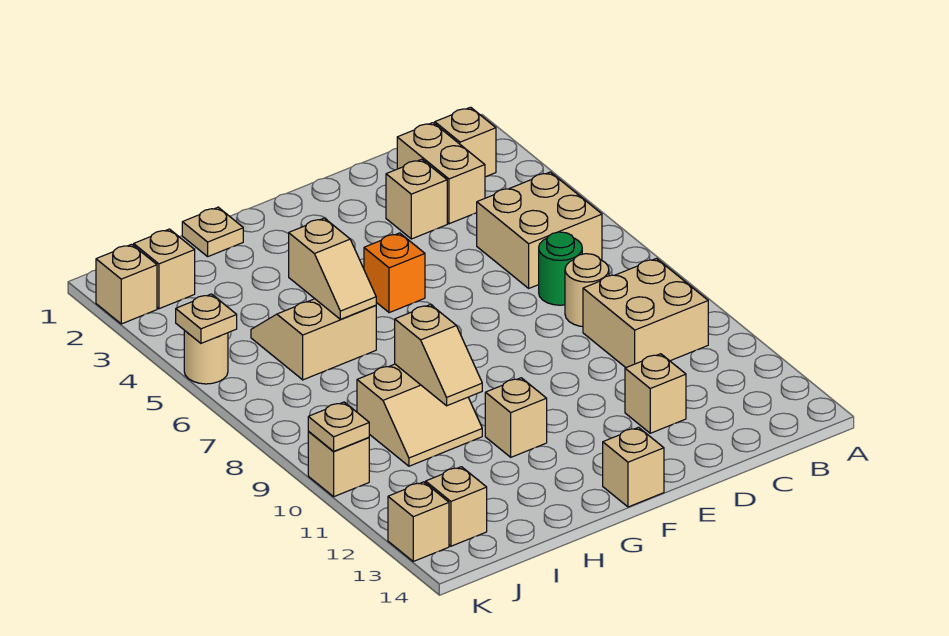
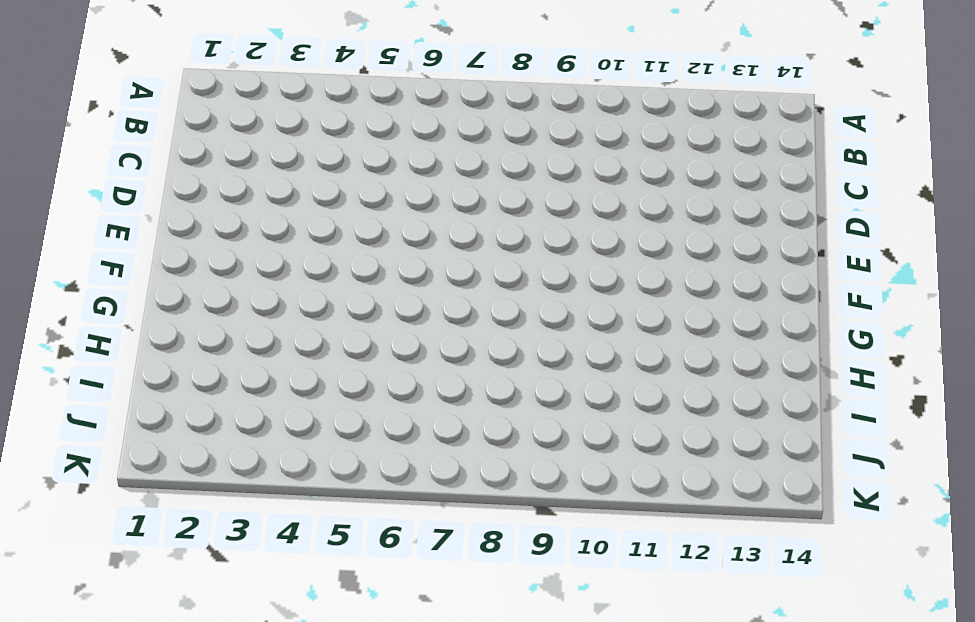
none -> tan 1x1 brick [435,107,496,177]
none -> tan 2x2 brick [477,172,602,288]
none -> tan 2x2 brick [583,259,708,368]

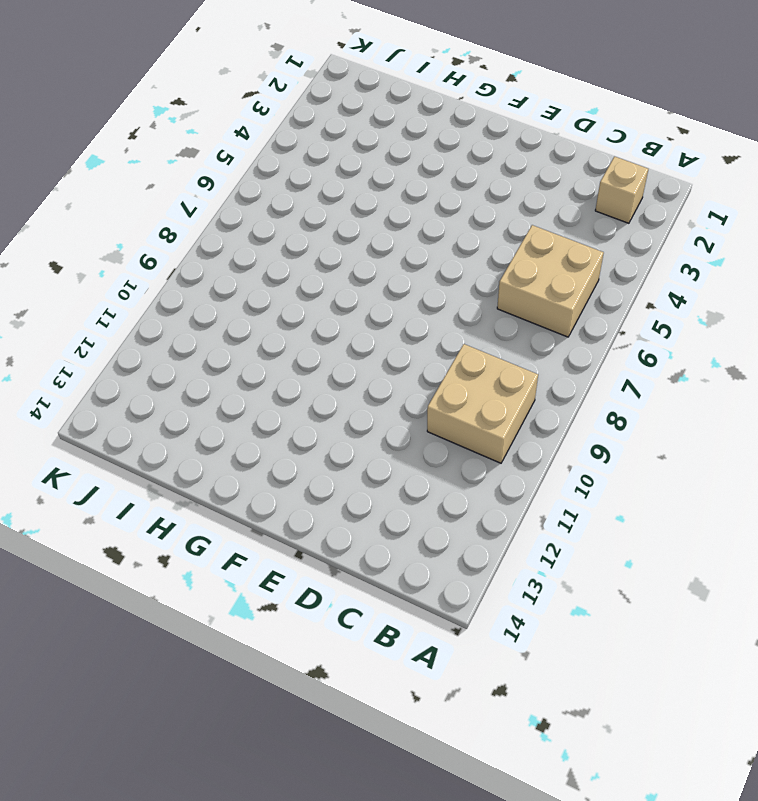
none -> tan 1x2 brick [397,123,485,224]
none -> green 1x1 round brick [539,232,582,305]
none -> tan 1x1 round brick [565,254,609,327]

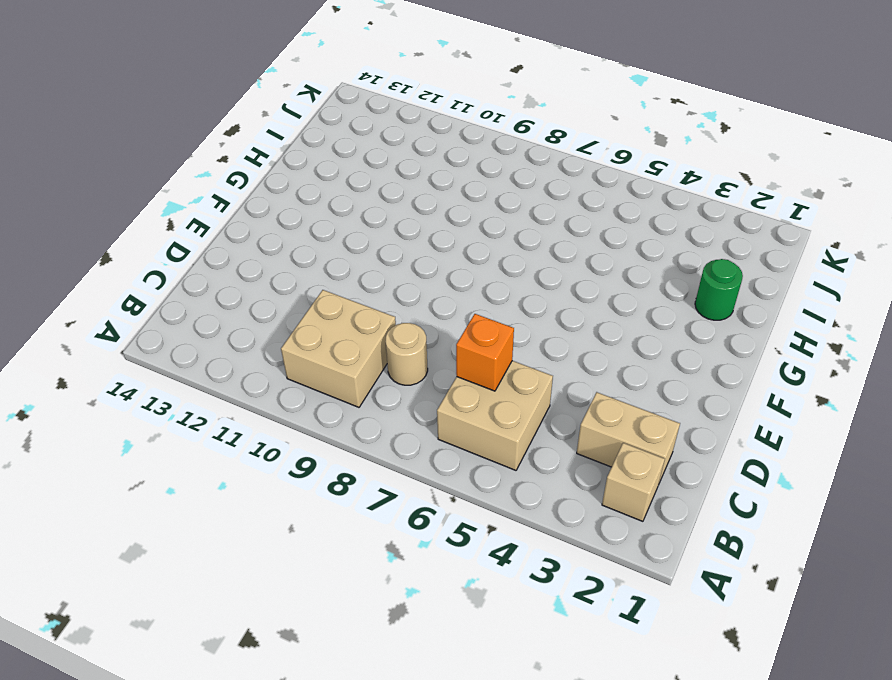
orange 1x1 brick [456,314,514,391] -> orange 1x1 brick moved to [364,233,425,313]
green 1x1 round brick [695,259,743,320] -> green 1x1 round brick moved to [539,232,582,305]
none -> tan 1x1 brick [386,159,447,239]
none -> tan 1x1 brick [625,354,686,433]
none -> tan 1x1 brick [603,427,664,507]

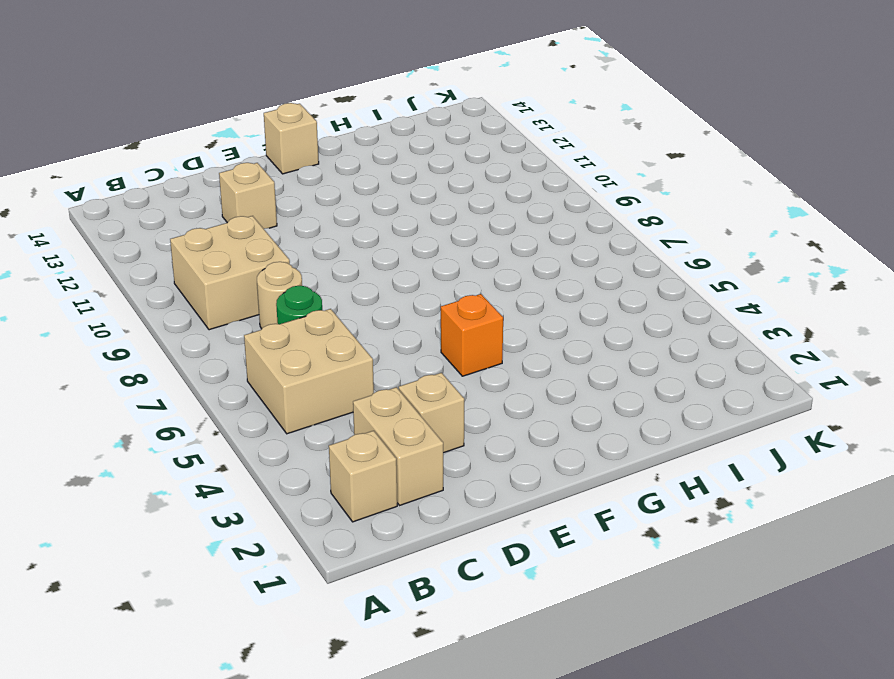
none -> tan 1x1 brick [485,378,547,457]
none -> tan 1x1 plate [182,207,243,256]
none -> tan 2x2 slope [251,299,376,380]

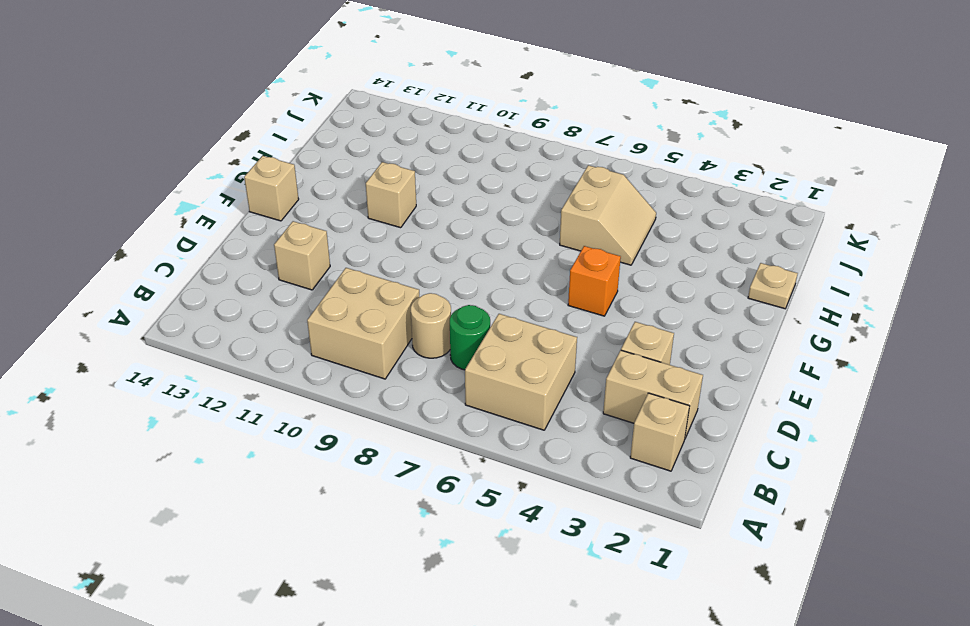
none -> tan 2x2 slope [357,364,482,466]
none -> tan 1x1 brick [134,229,195,309]
none -> tan 1x1 brick [426,467,487,546]

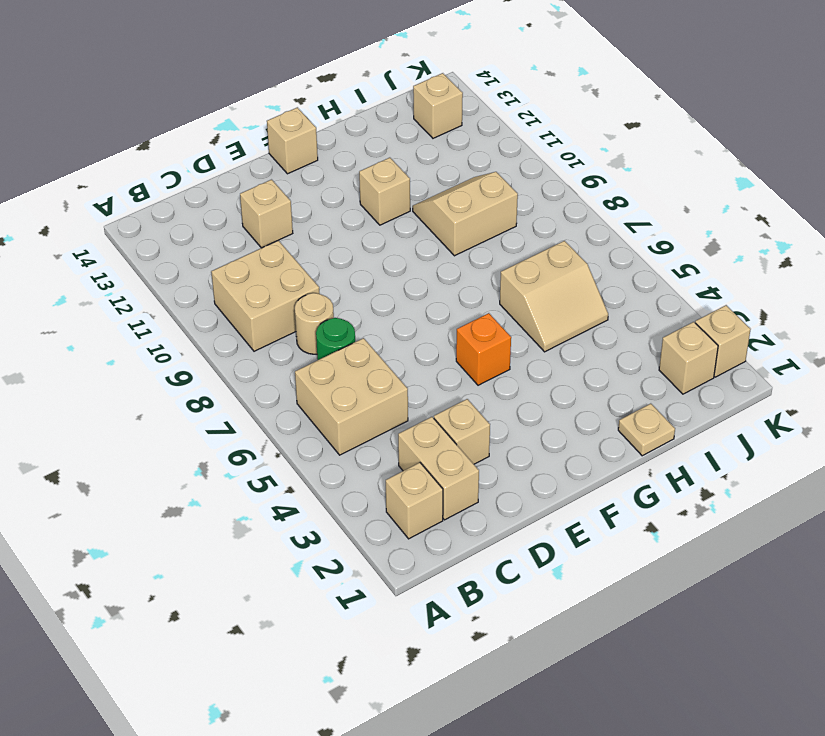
none -> tan 1x1 round brick [184,330,228,384]
none -> tan 1x1 brick [308,431,369,497]
none -> tan 1x1 brick [388,482,449,561]

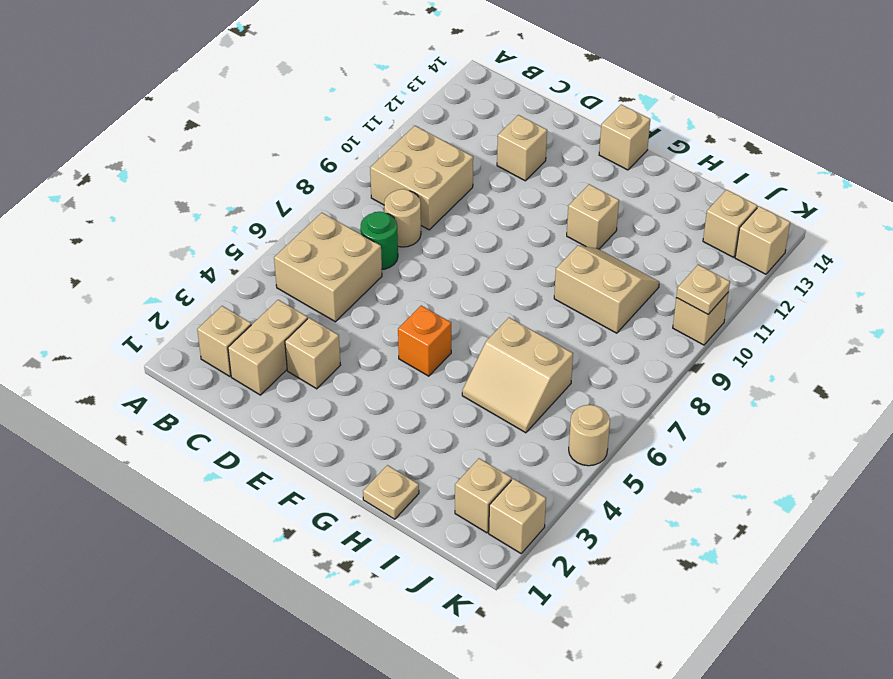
none -> tan 1x2 slope [289,218,376,319]
none -> tan 1x2 slope [395,305,482,406]
none -> tan 1x1 plate [176,294,237,343]

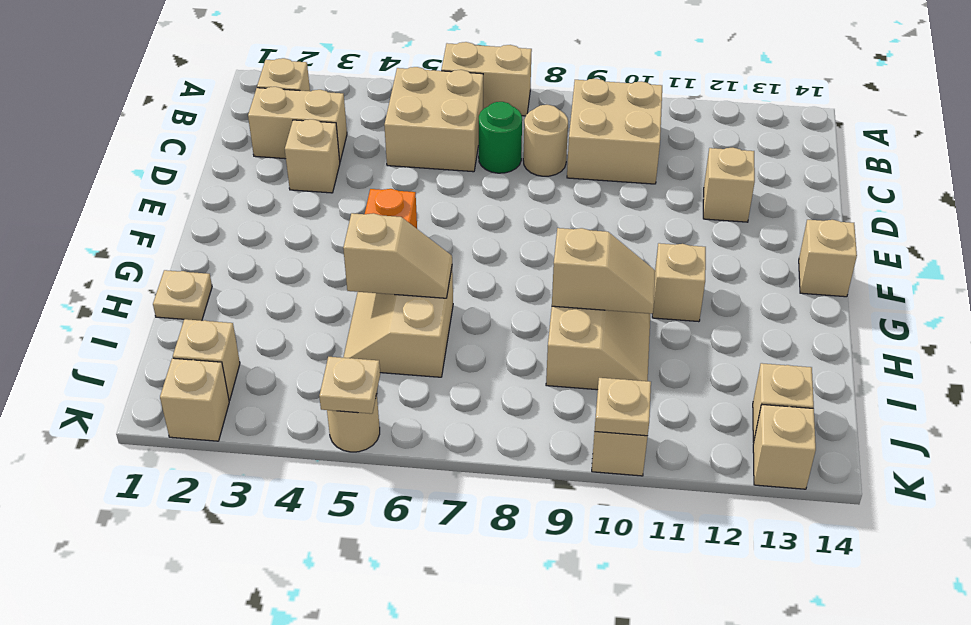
tan 1x2 brick [441,42,532,116] -> none

